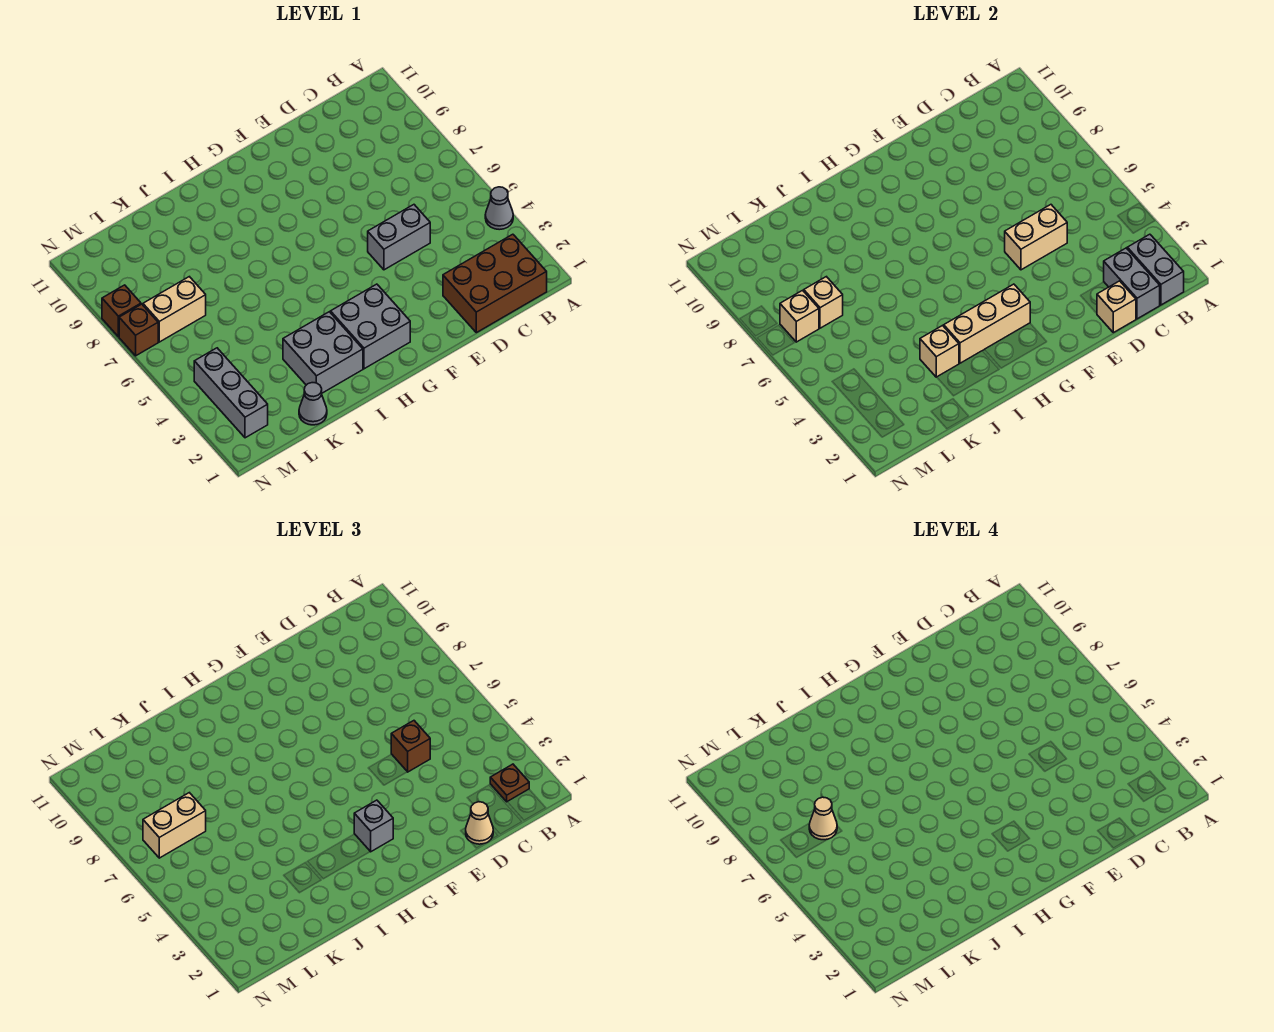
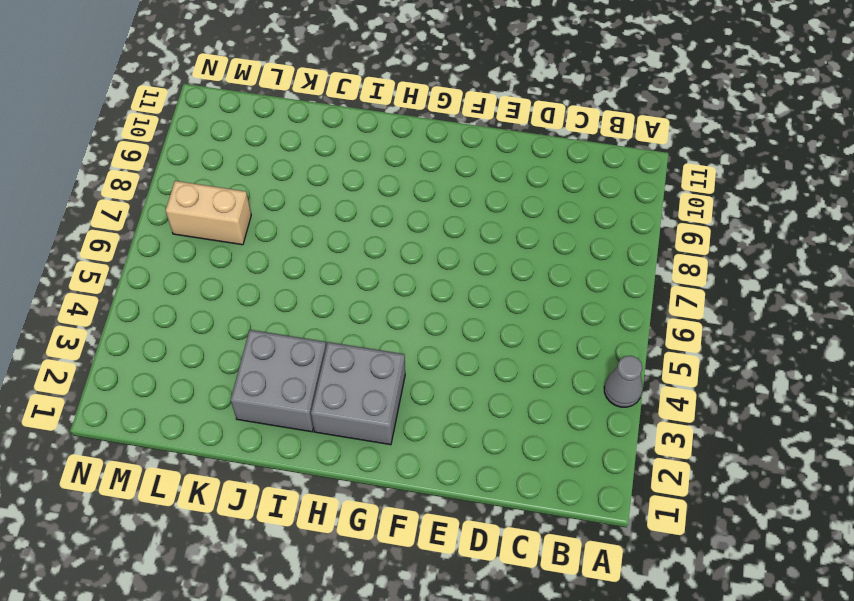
none -> brown 2x3 brick [443,234,547,333]
none -> grey 1x2 brick [368,205,430,270]
none -> grey 1x1 cone [299,383,327,425]

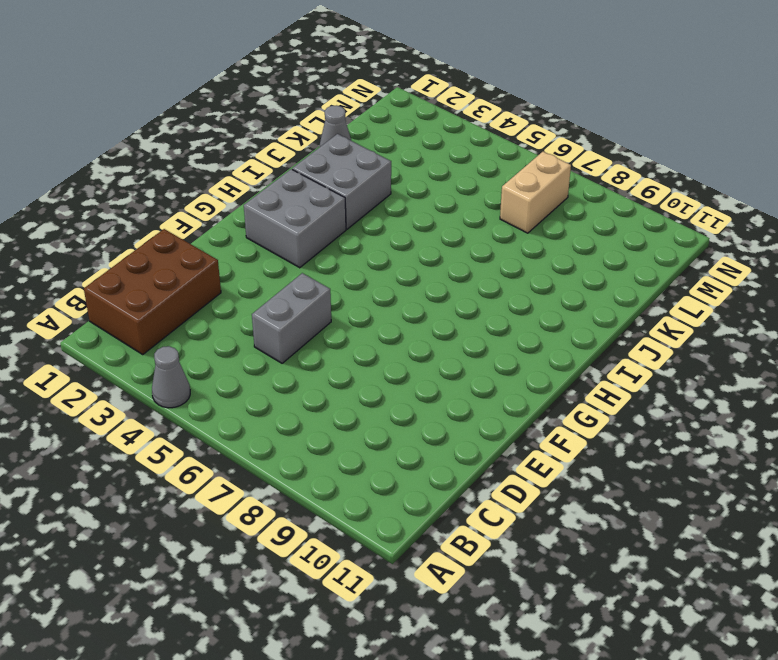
none -> grey 1x3 brick [194,348,268,438]
none -> brown 1x1 brick [119,304,158,356]
none -> brown 1x1 brick [102,285,141,337]

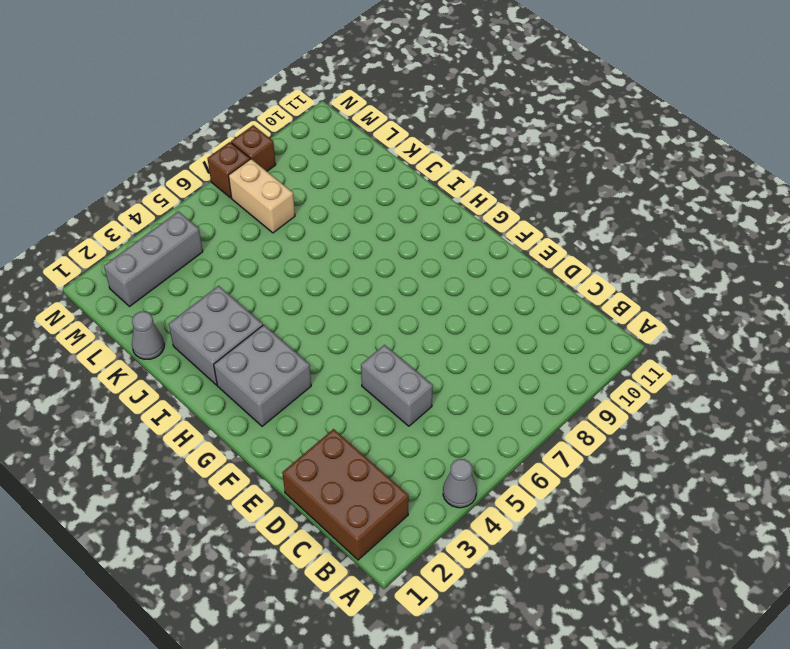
none -> grey 1x2 brick [1127,234,1184,305]
none -> grey 1x2 brick [1104,248,1160,319]
none -> tan 1x1 brick [1097,281,1136,333]

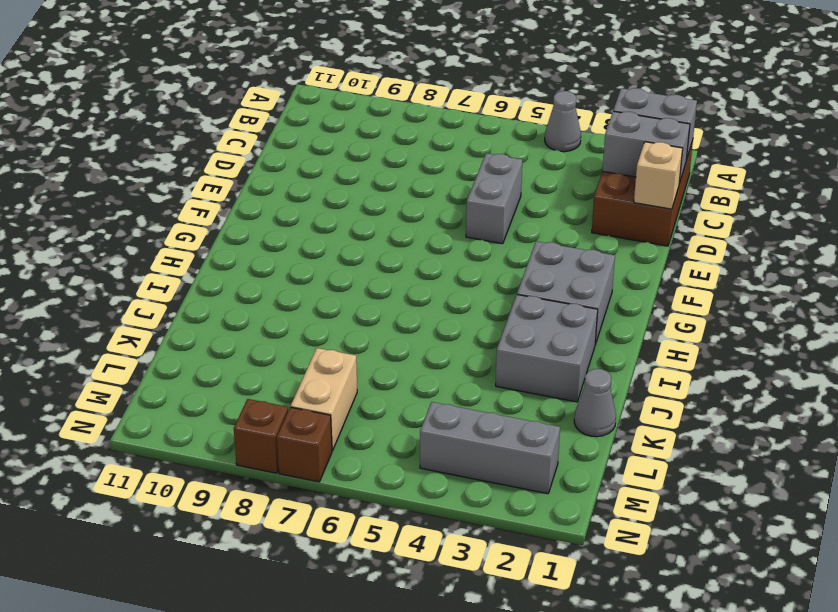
none -> tan 1x2 brick [1005,205,1067,270]
none -> tan 1x3 brick [944,284,1030,363]
none -> tan 1x1 brick [920,326,959,377]

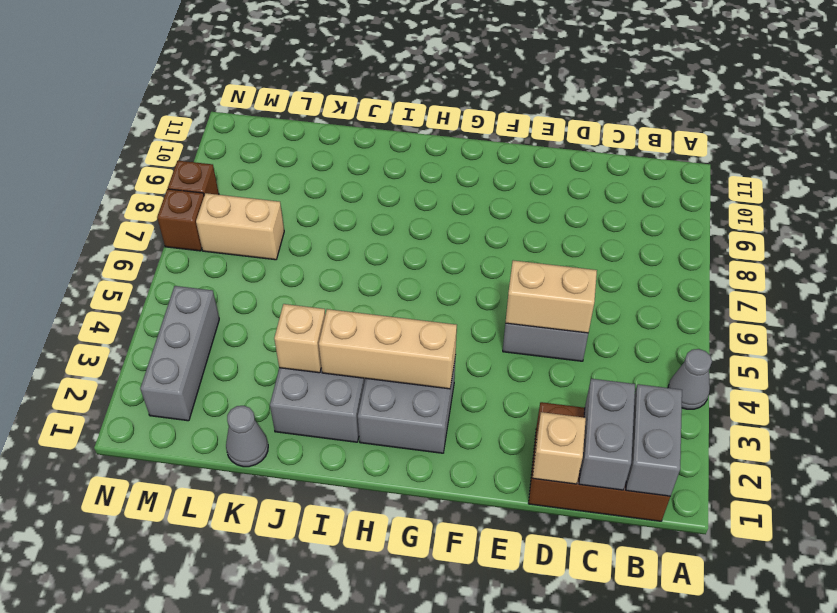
none -> tan 1x1 brick [804,277,843,328]
none -> tan 1x1 brick [780,290,819,342]
none -> brown 1x1 plate [490,764,529,802]

